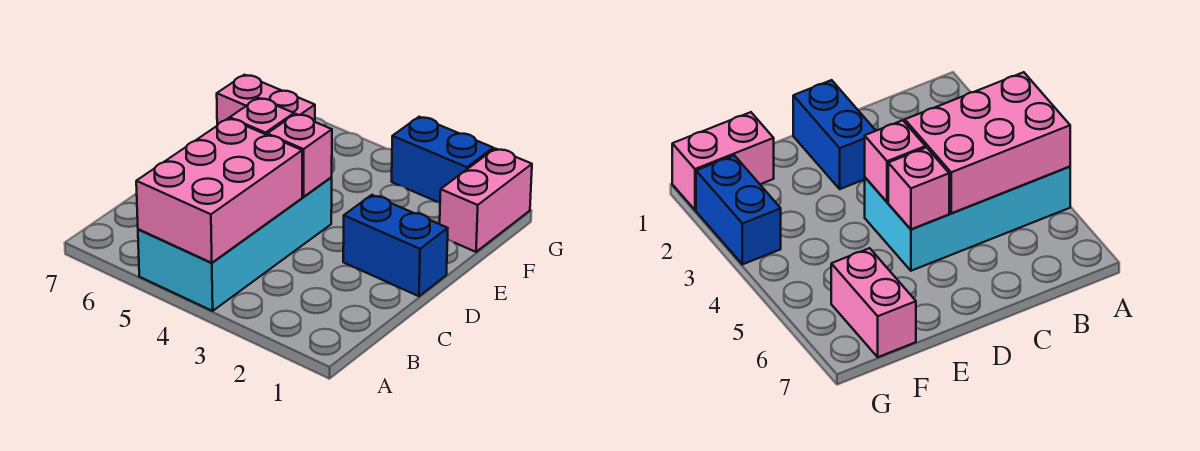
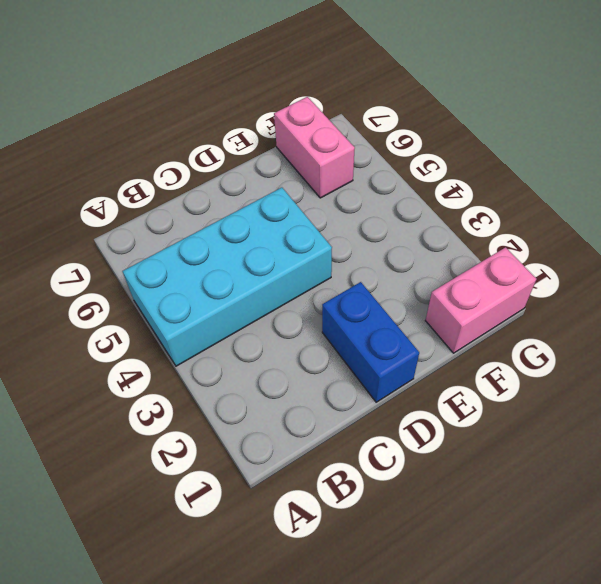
none -> blue 1x2 brick [392,117,493,203]
none -> pink 2x3 brick [136,118,302,263]

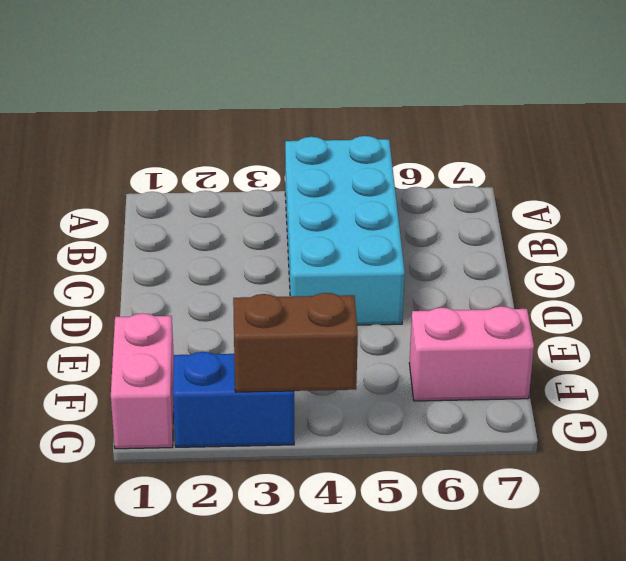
brown 1x2 brick [233,293,358,392] -> none
none -> blue 1x2 brick [343,195,448,296]
none -> pink 2x3 brick [136,118,302,263]

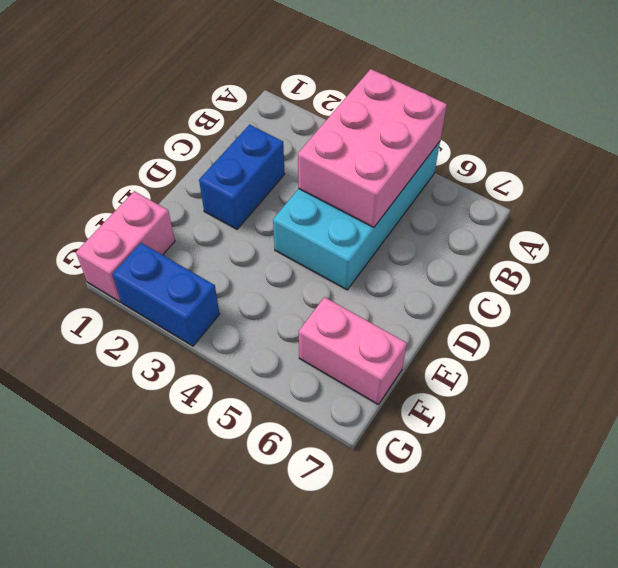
blue 1x2 brick [199,125,285,229] -> blue 1x2 brick turned to [343,195,448,296]
none -> pink 1x1 brick [267,114,332,197]
none -> pink 1x1 brick [230,98,294,135]

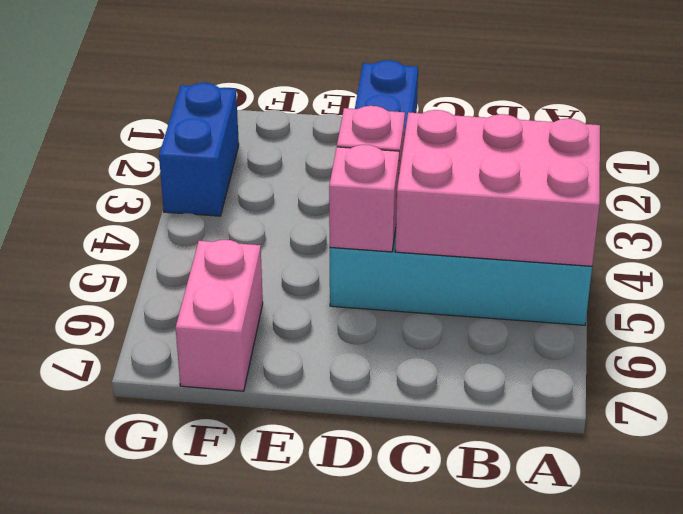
none -> pink 1x2 brick [440,149,532,252]

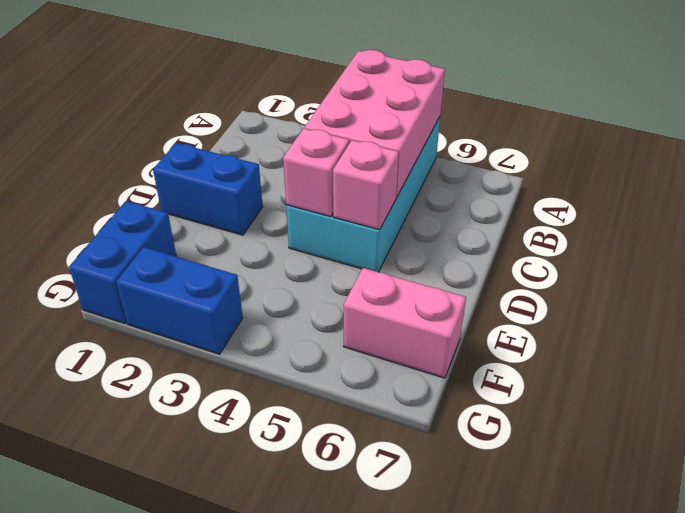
blue 1x2 brick [69,201,176,323] -> pink 1x2 brick [440,149,532,252]

